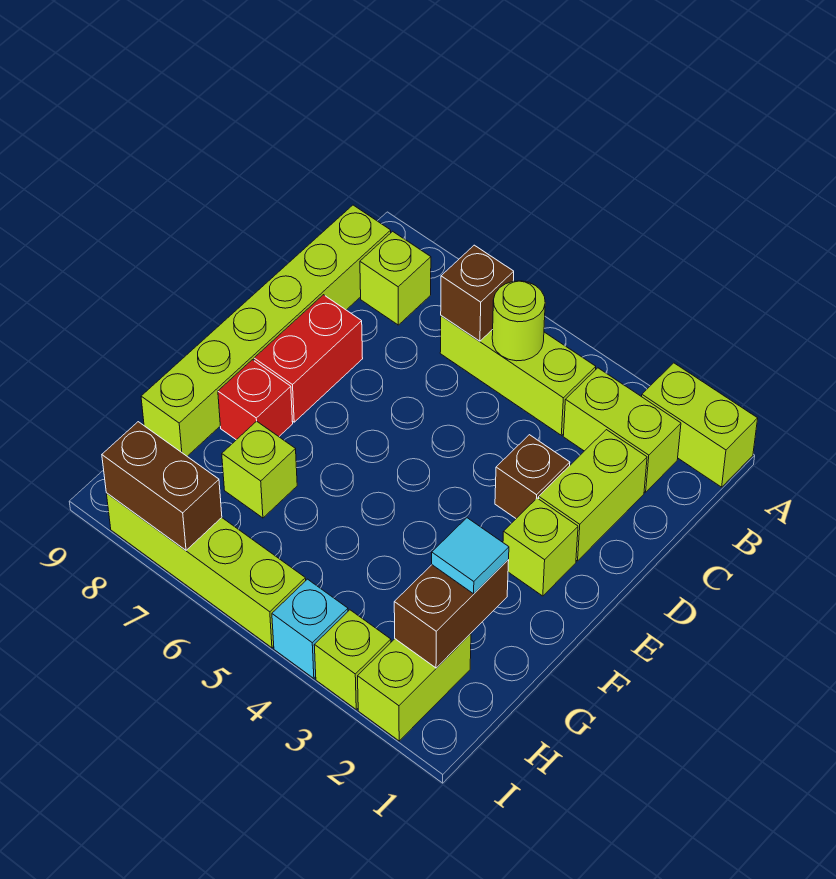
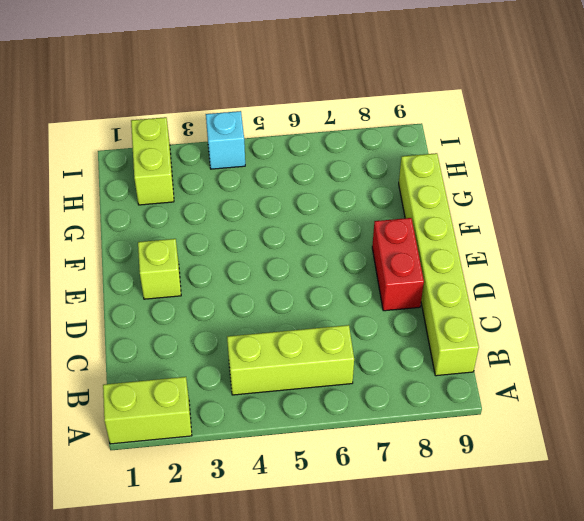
none -> lime 1x2 brick [563,368,681,492]
none -> lime 1x1 brick [360,231,431,325]
none -> lime 1x2 brick [539,430,647,561]

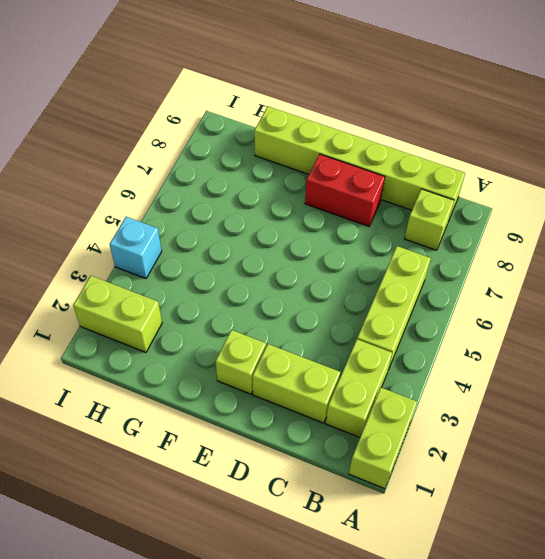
none -> brown 1x1 brick [495,435,570,518]
none -> red 1x1 brick [218,360,293,440]
none -> lime 1x1 brick [222,421,297,518]

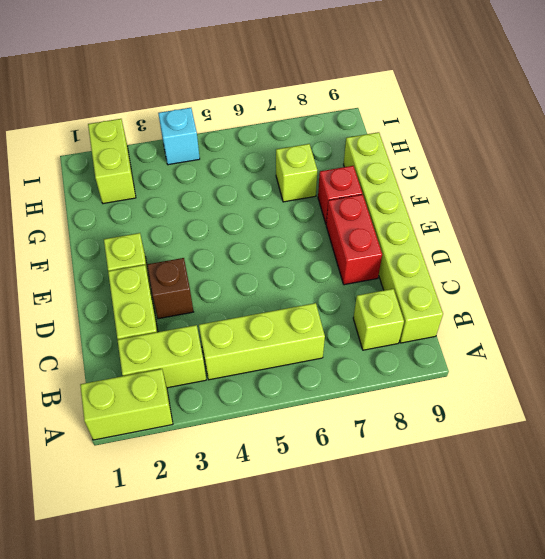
none -> lime 1x1 brick [314,610,391,709]
none -> lime 1x4 brick [106,493,306,648]
none -> lime 1x1 round brick [492,281,545,361]

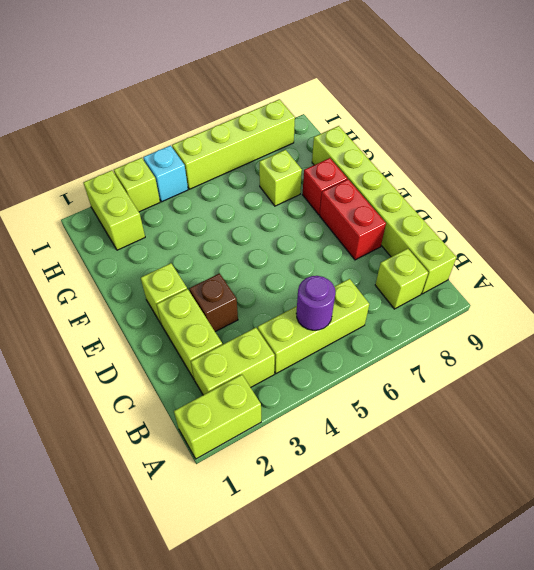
purple 1x1 round brick [296,276,335,330] -> lime 1x1 round brick [492,281,545,361]
none -> brown 1x1 brick [441,245,514,341]
none -> brown 1x2 brick [394,560,509,668]
none -> brown 1x2 brick [102,422,222,550]

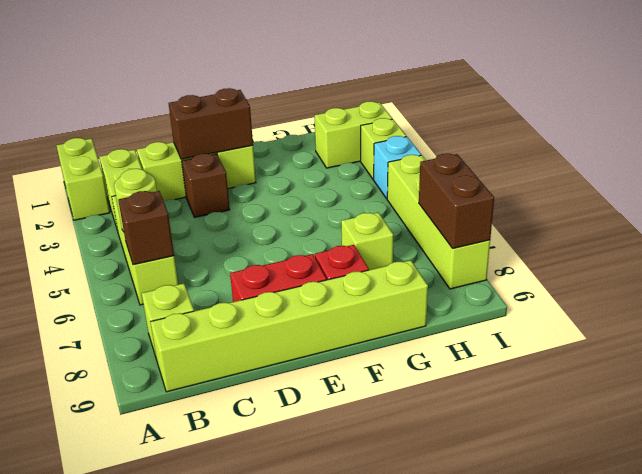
brown 1x2 brick [169,88,253,159] -> brown 1x2 brick moved to [394,560,509,668]
none -> cyan 1x1 tile [432,518,509,594]

